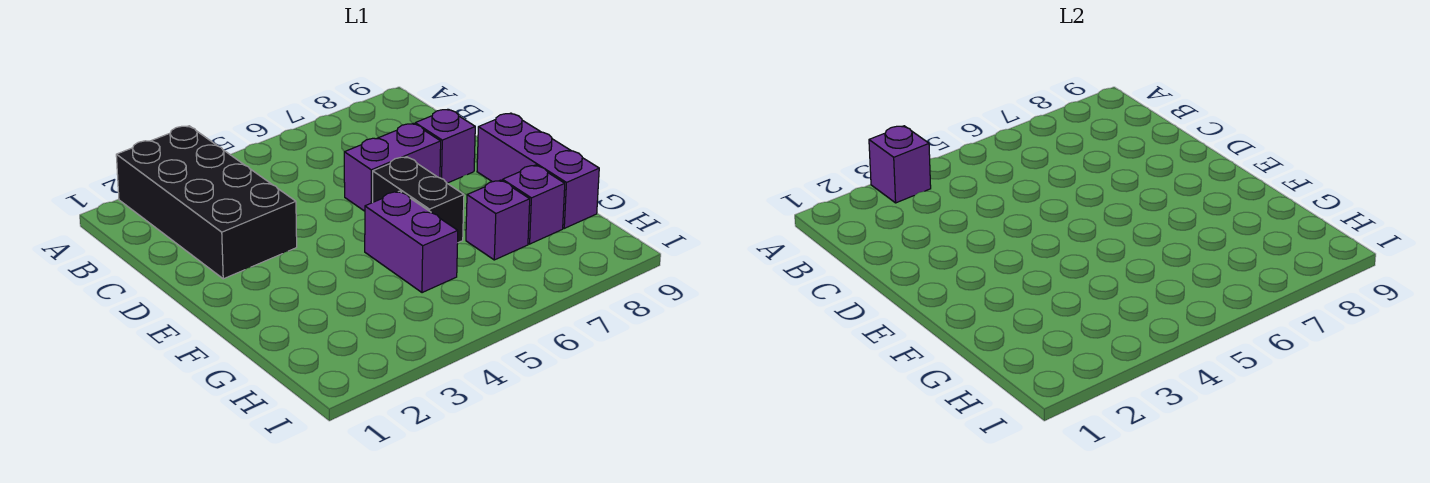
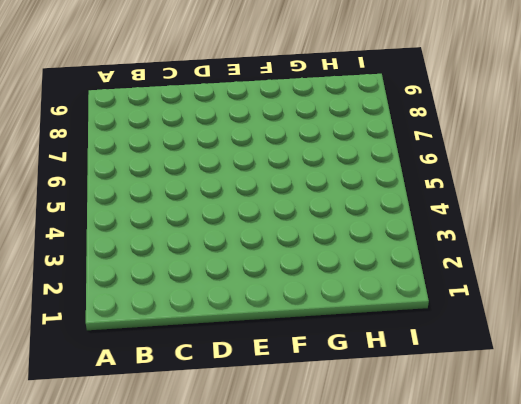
none -> black 2x4 brick [116,126,297,279]
none -> purple 1x2 brick [344,124,441,211]

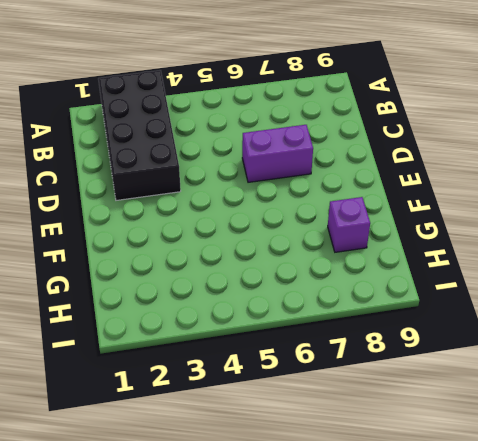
none -> purple 1x1 brick [415,109,475,183]
none -> black 1x2 brick [373,157,464,243]

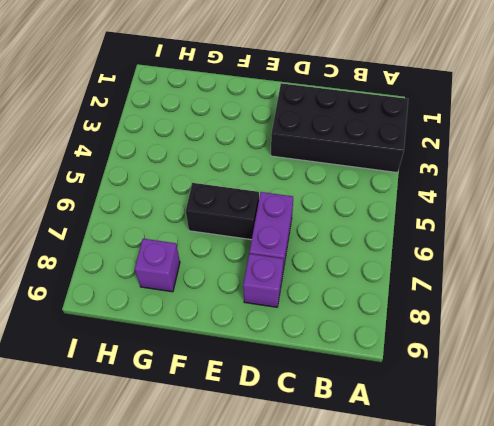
none -> purple 1x3 brick [477,113,599,228]
none -> purple 1x2 brick [365,191,458,293]

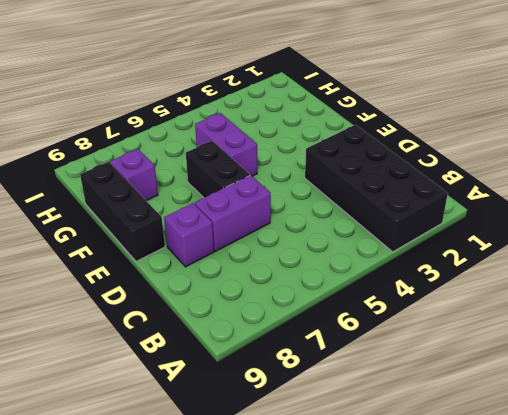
black 1x3 brick [80,162,165,261] -> purple 1x3 brick [477,113,599,228]
none -> purple 1x1 brick [466,180,530,260]
none -> purple 1x1 brick [869,126,931,203]

